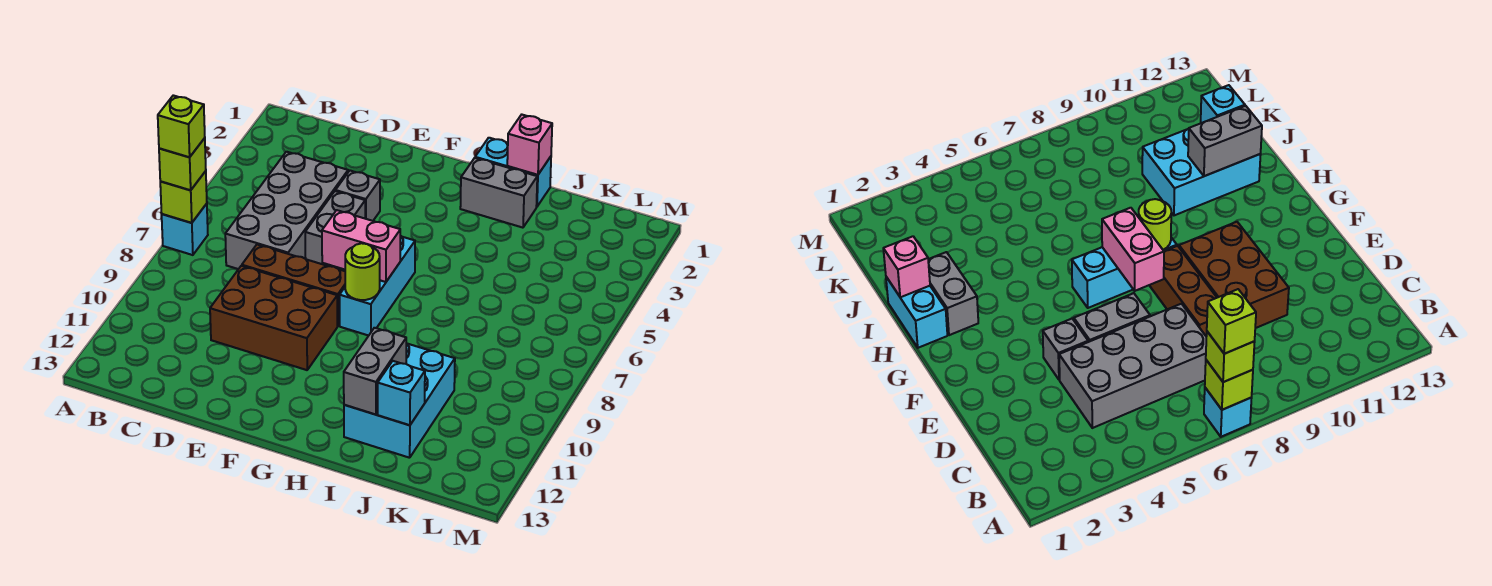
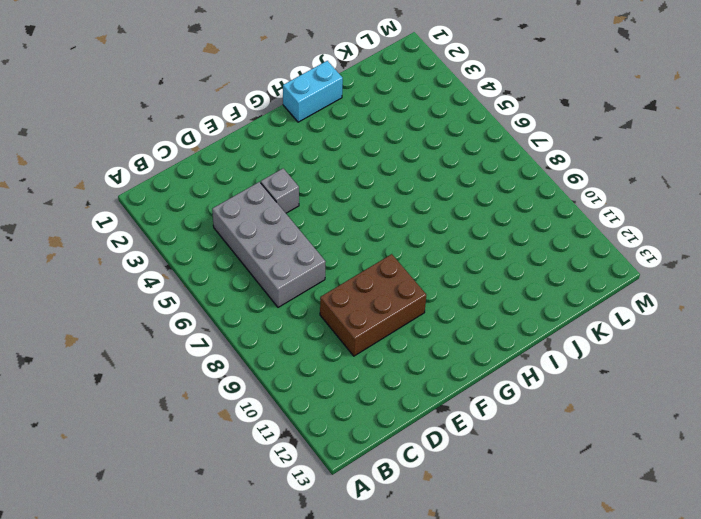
none -> cyan 1x1 brick [162,204,208,255]
none -> brown 1x3 brick [242,245,345,326]
none -> grey 1x2 brick [305,191,365,269]

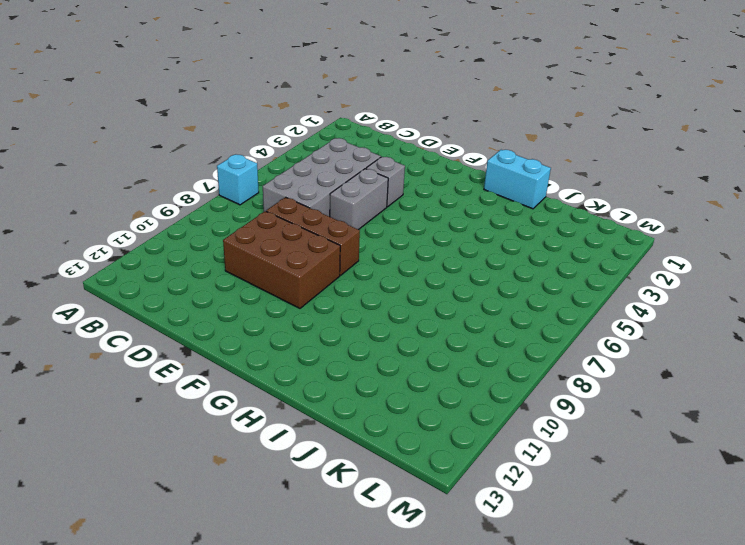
none -> cyan 1x3 brick [340,236,415,336]
none -> grey 1x2 brick [460,158,537,228]
none -> cyan 2x3 brick [344,343,455,458]

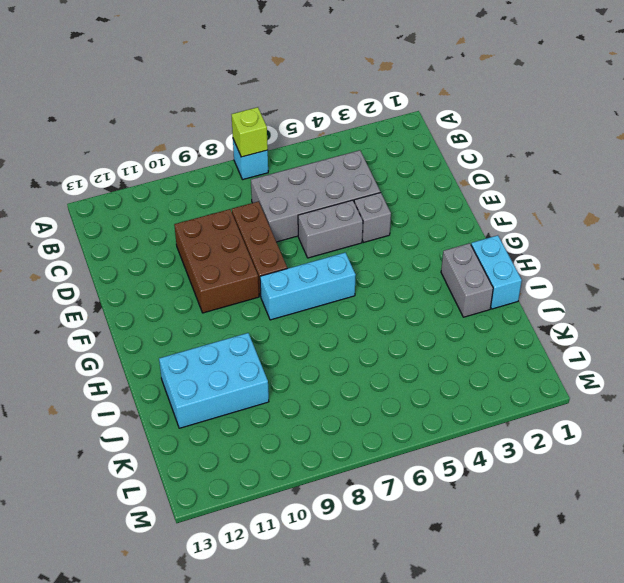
none -> pink 1x2 brick [322,210,400,282]
none -> lime 1x1 round brick [345,243,380,300]
none -> pink 1x1 brick [507,115,552,175]

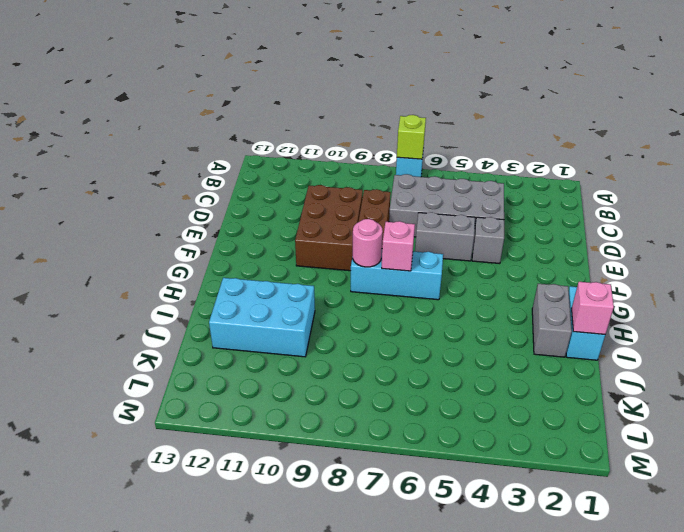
pink 1x1 brick [382,221,415,271] -> pink 1x2 brick [322,210,400,282]
pink 1x1 round brick [353,219,383,267] -> lime 1x1 round brick [345,243,380,300]
none -> grey 1x2 brick [344,328,406,415]
none -> cyan 1x1 brick [378,361,425,425]
none -> lime 1x1 brick [159,138,206,190]

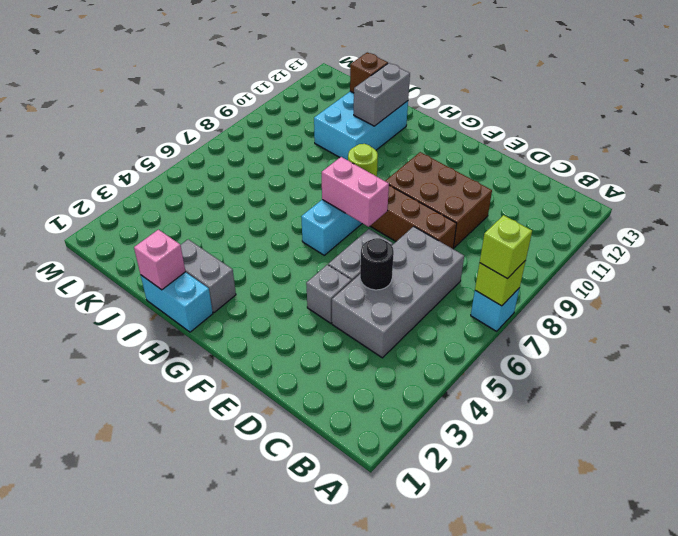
black 1x1 round brick [360,238,394,290] -> none
brown 1x1 brick [350,52,388,93] -> cyan 1x1 brick [378,361,425,425]
none -> lime 1x1 brick [158,95,205,157]

